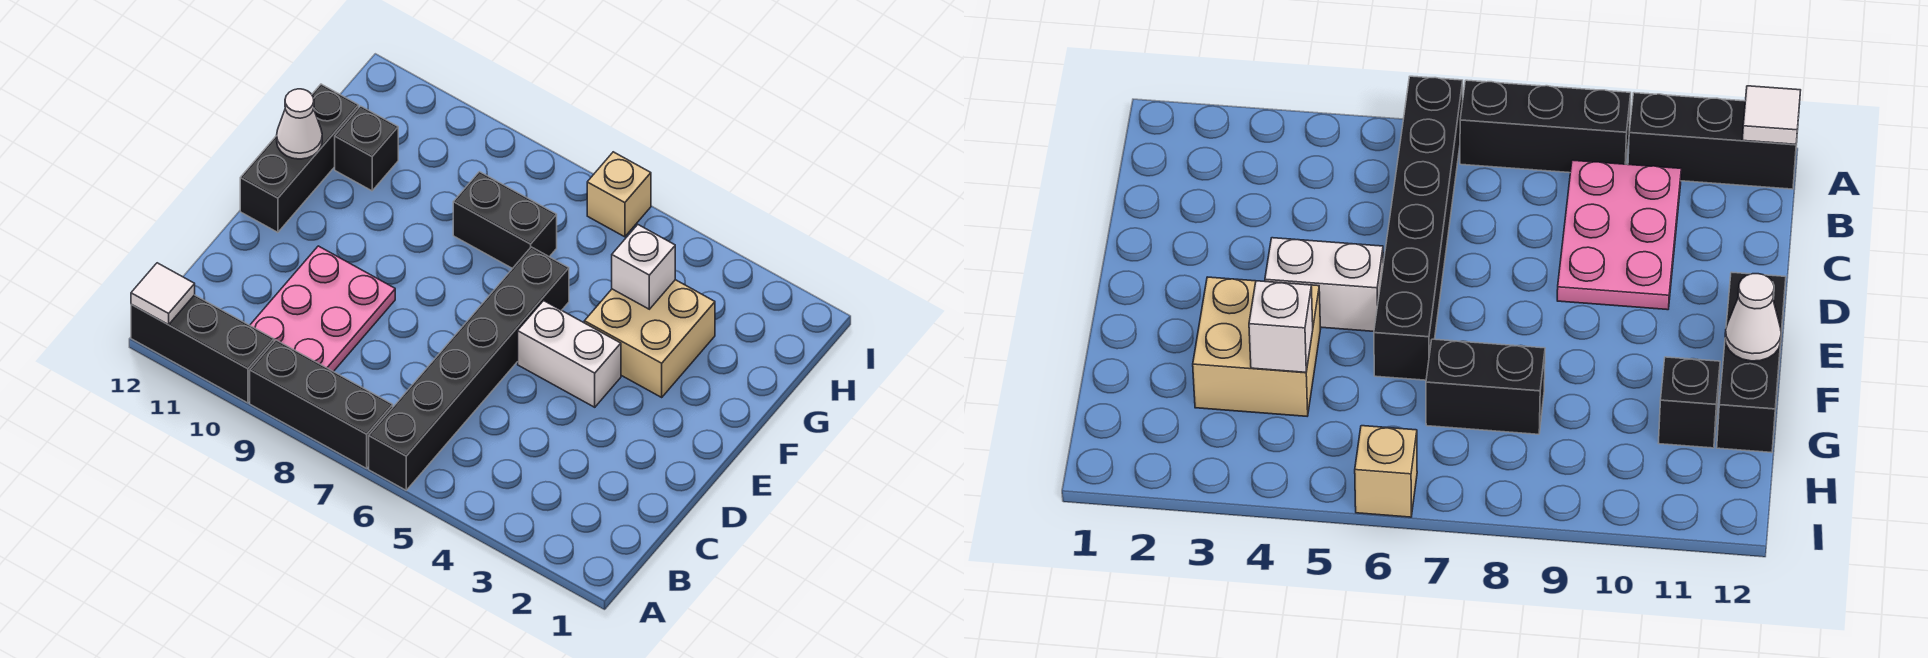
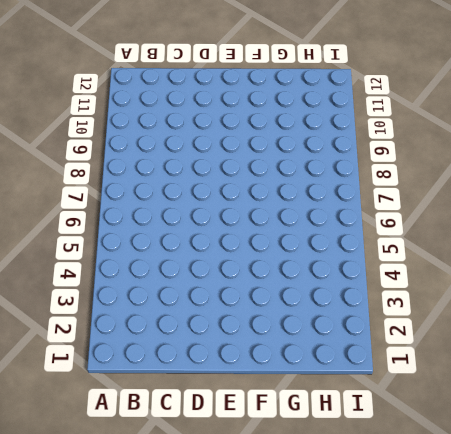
none -> black 1x6 brick [369,247,569,490]
none -> black 1x3 brick [250,340,393,468]
none -> black 1x3 brick [131,295,274,403]

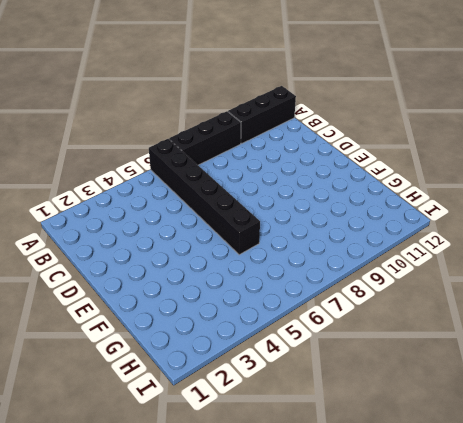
none -> pink 2x3 plate [250,246,395,372]
none -> white 1x2 brick [518,301,621,407]
none -> black 1x3 brick [240,84,359,232]

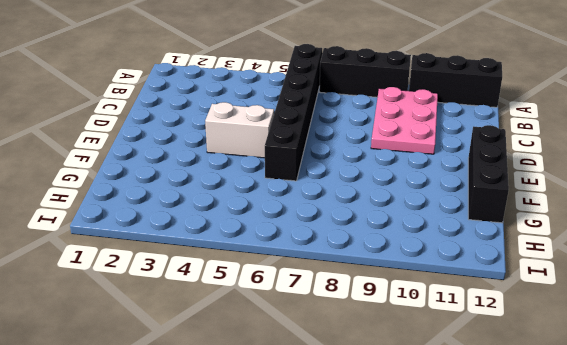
none -> tan 2x2 brick [584,280,715,397]
none -> black 1x2 brick [453,172,557,269]
none -> black 1x1 brick [335,106,398,191]

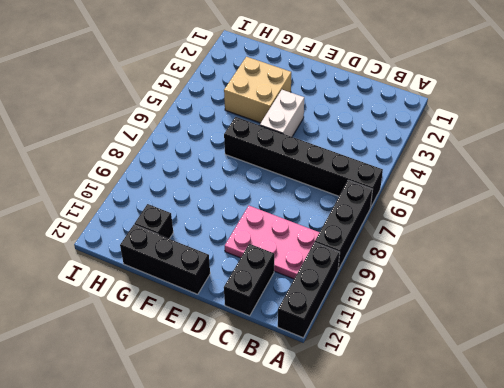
black 1x2 brick [224,244,274,316] -> black 1x2 brick moved to [453,172,557,269]
none -> tan 1x1 brick [587,152,651,237]
none -> white 1x1 tile [131,263,195,325]
none -> white 1x1 cone [277,89,322,159]

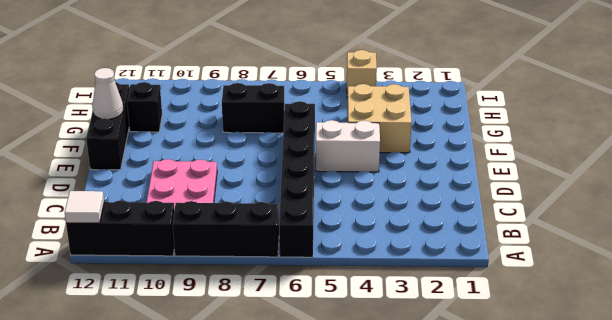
tan 1x1 brick [347,50,377,98] -> tan 1x1 brick moved to [587,152,651,237]
none -> white 1x1 brick [612,225,675,309]

